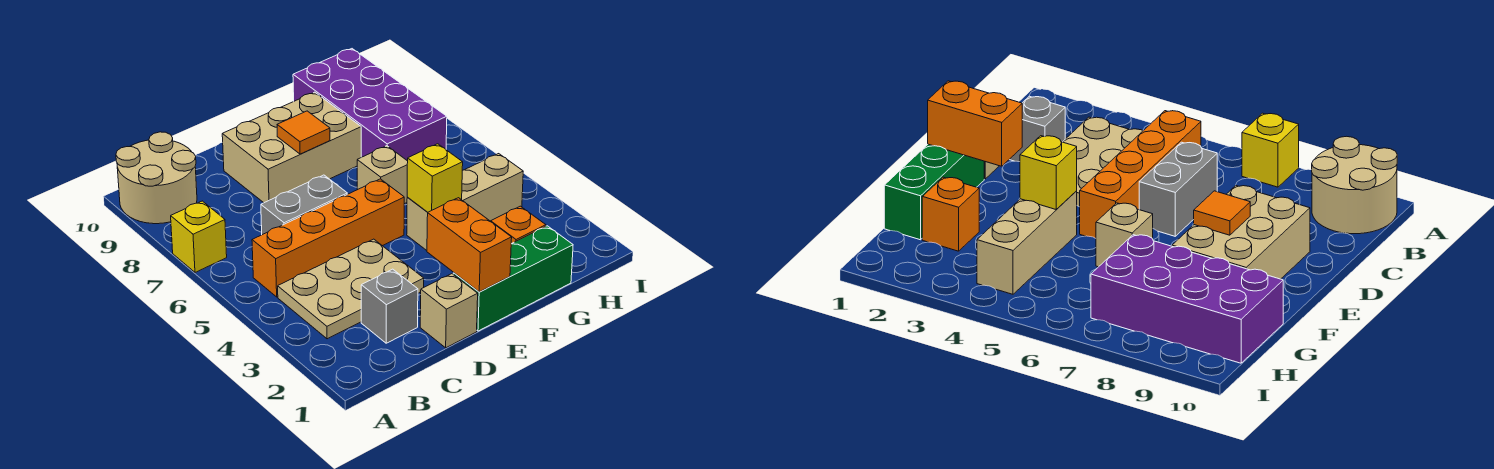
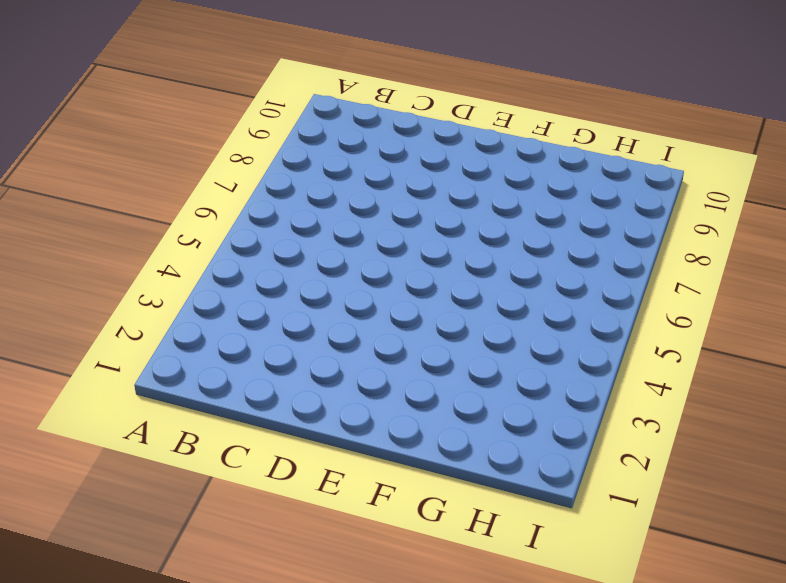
none -> yellow 1x1 brick [171,201,227,272]
none -> tan 2x2 round brick [116,132,197,224]
none -> tan 2x3 plate [278,239,424,339]

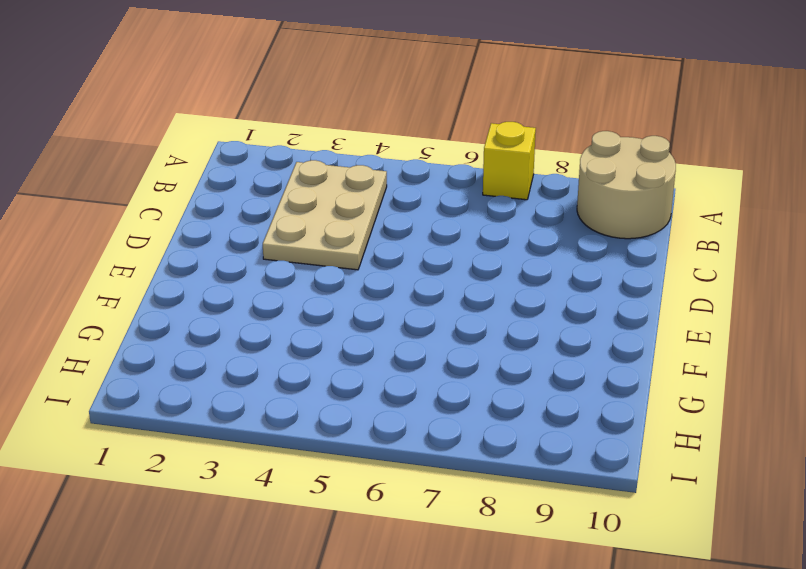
none -> orange 1x4 brick [252,179,404,297]
none -> grey 1x1 brick [361,269,418,343]
none -> grey 1x2 brick [261,175,347,235]

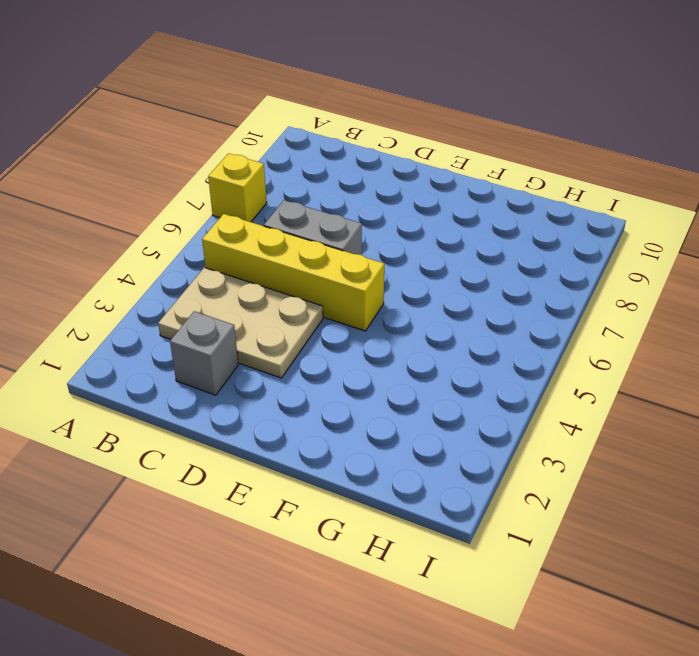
yellow 1x4 brick [202,214,384,331] -> orange 1x4 brick [252,179,404,297]
none -> tan 2x2 round brick [116,132,197,224]
none -> tan 1x1 brick [420,274,478,348]
none -> tan 2x3 brick [222,92,361,203]

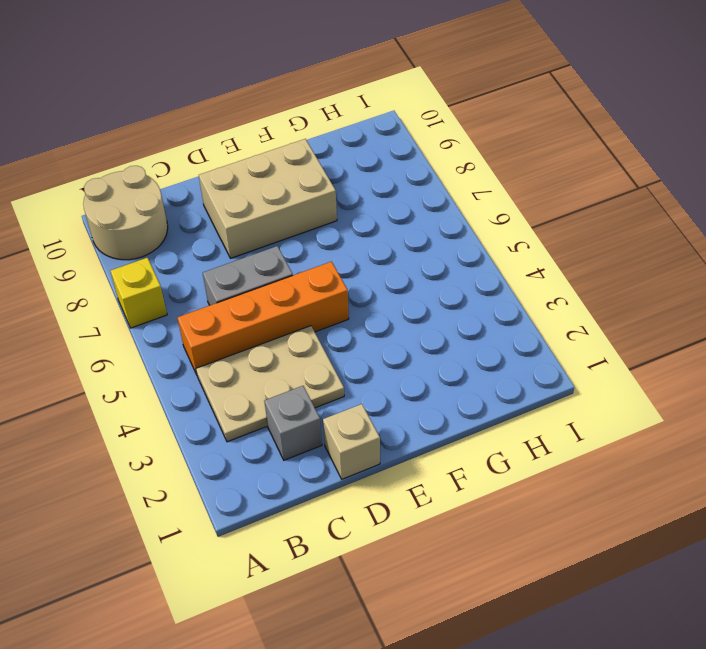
none -> green 1x3 brick [453,226,573,331]
none -> tan 1x3 brick [407,154,523,250]
none -> tan 1x1 brick [357,146,408,204]

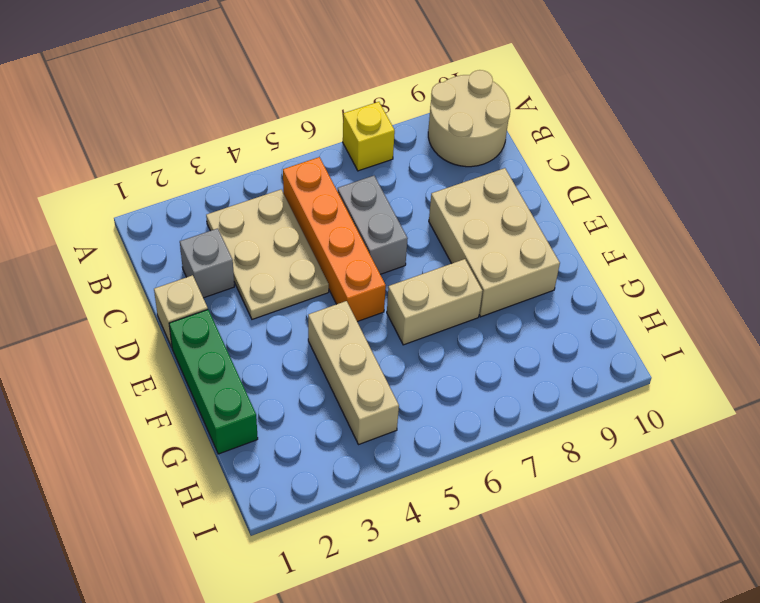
tan 1x2 brick [387,259,482,345] -> tan 1x1 brick [357,146,408,204]
none -> orange 1x1 brick [491,206,546,244]
none -> purple 2x4 brick [293,49,447,161]
none -> orange 1x2 brick [427,198,512,292]

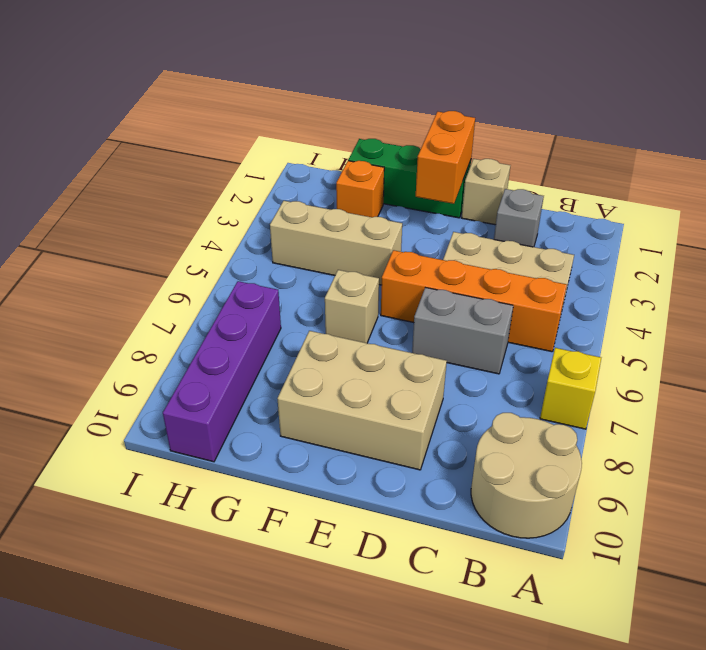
purple 1x4 brick [163,281,281,462] -> purple 2x4 brick [293,49,447,161]
none -> orange 1x1 tile [277,111,330,154]
none -> yellow 1x1 brick [407,144,463,212]

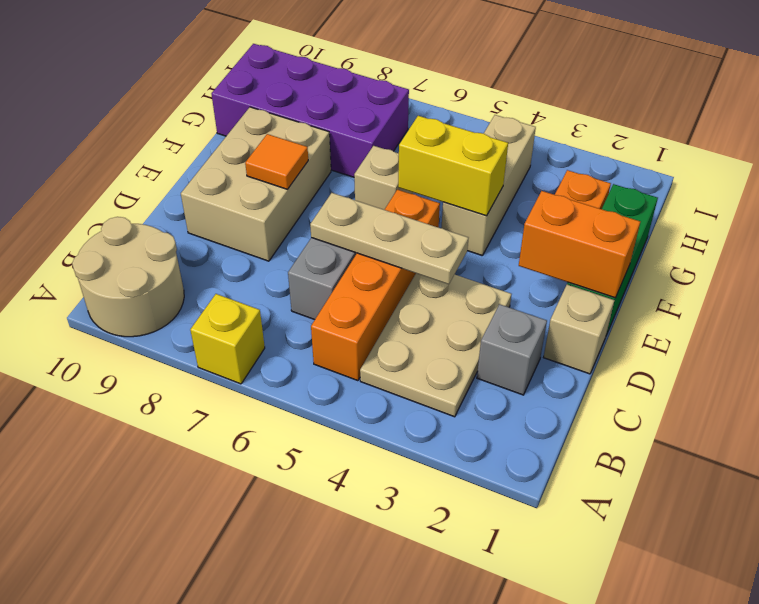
tan 1x3 plate [310,193,468,284] -> none
yellow 1x2 brick [398,116,508,216] -> yellow 1x1 brick [407,144,463,212]

